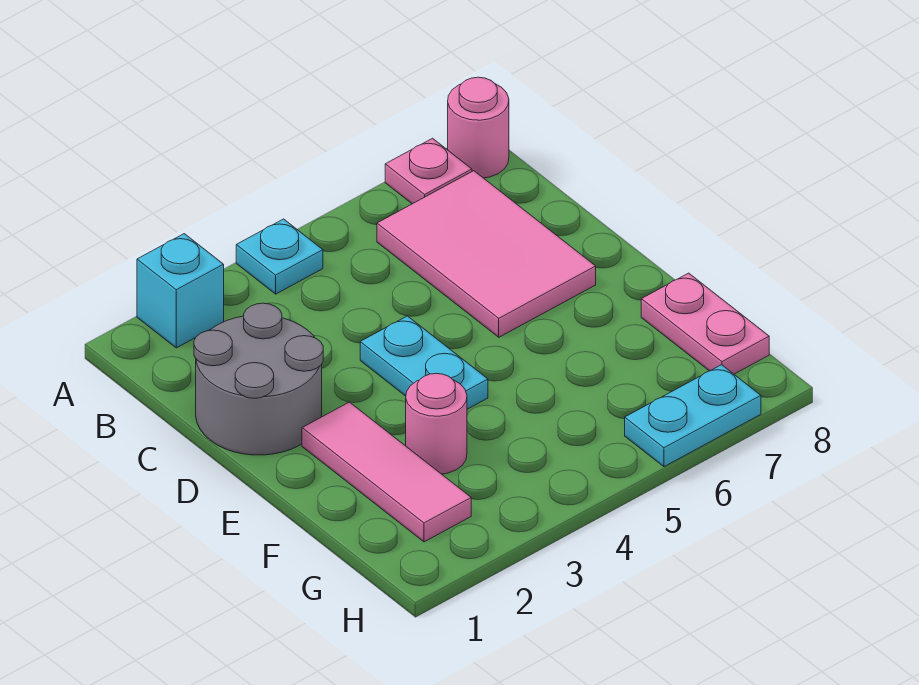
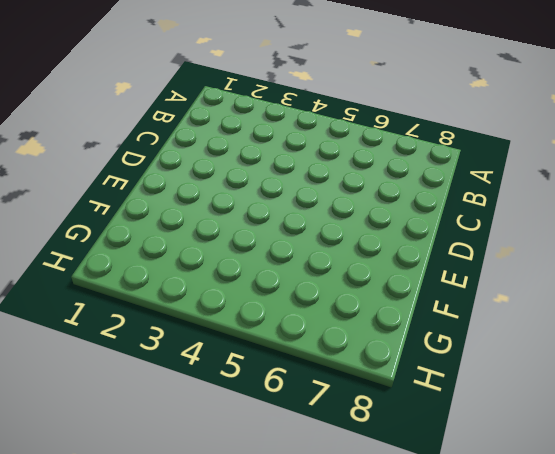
none -> cyan 1x1 brick [137,234,224,348]
none -> cyan 1x1 plate [236,219,323,294]

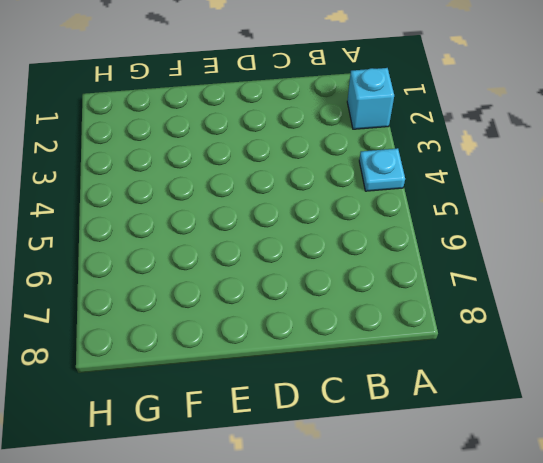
none -> pink 1x1 plate [385,138,472,204]
none -> pink 1x1 round brick [448,77,509,178]

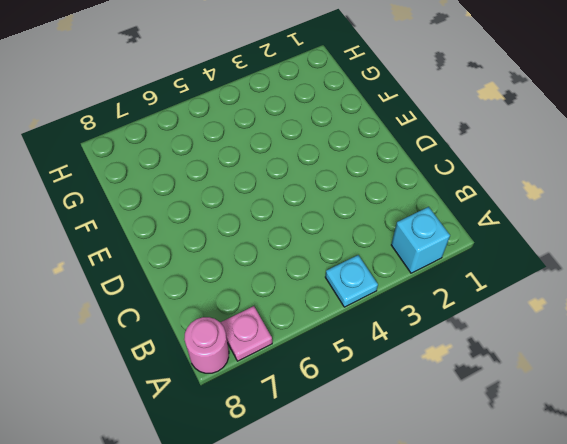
none -> pink 2x3 tile [377,171,596,337]
none -> grey 2x2 round brick [194,303,323,455]

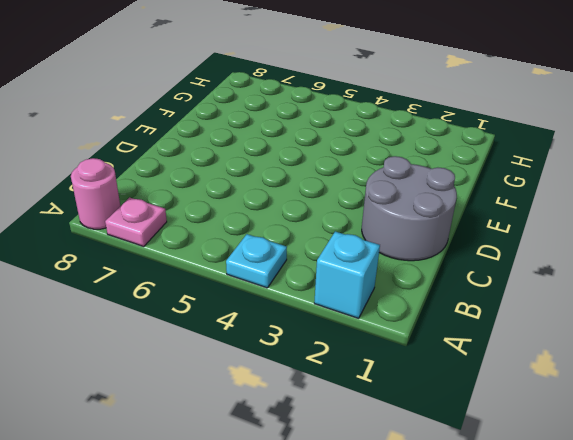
none -> pink 2x3 tile [377,171,596,337]
none -> cyan 1x2 plate [360,316,488,409]

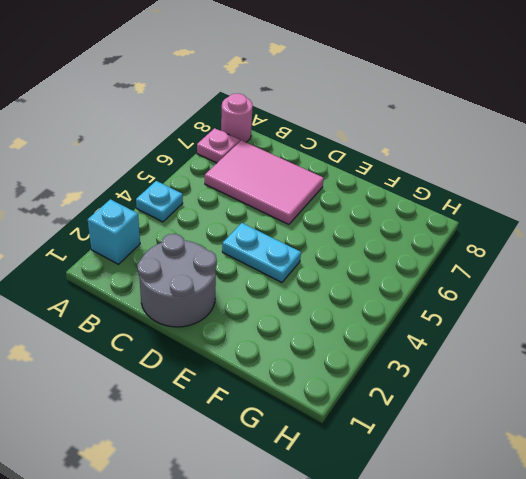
none -> pink 1x3 tile [302,402,471,542]
none -> pink 1x1 round brick [406,373,467,474]

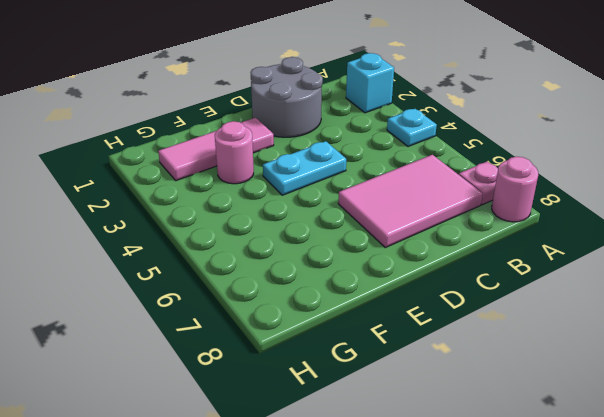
none -> pink 1x2 plate [641,273,769,374]
none -> cyan 1x2 plate [625,365,761,467]

